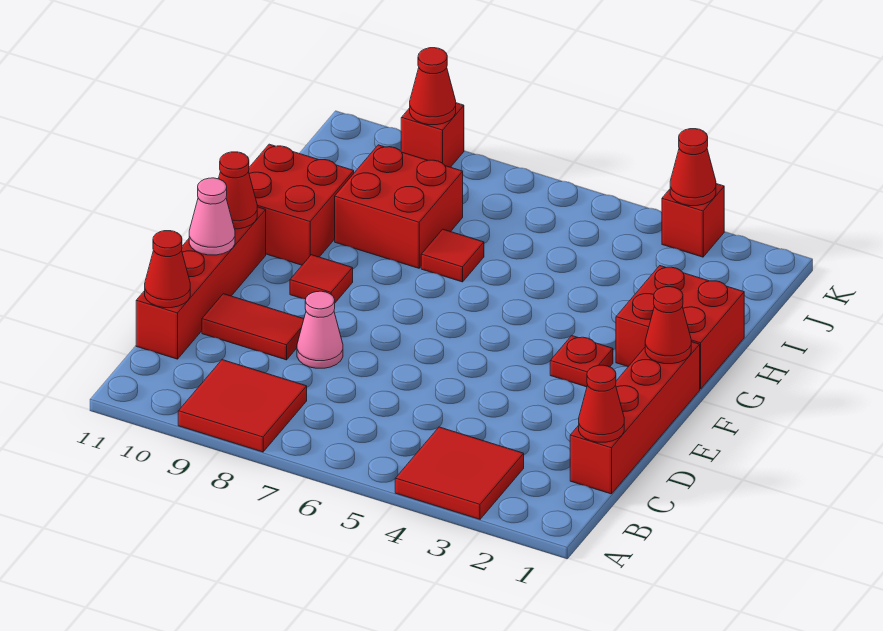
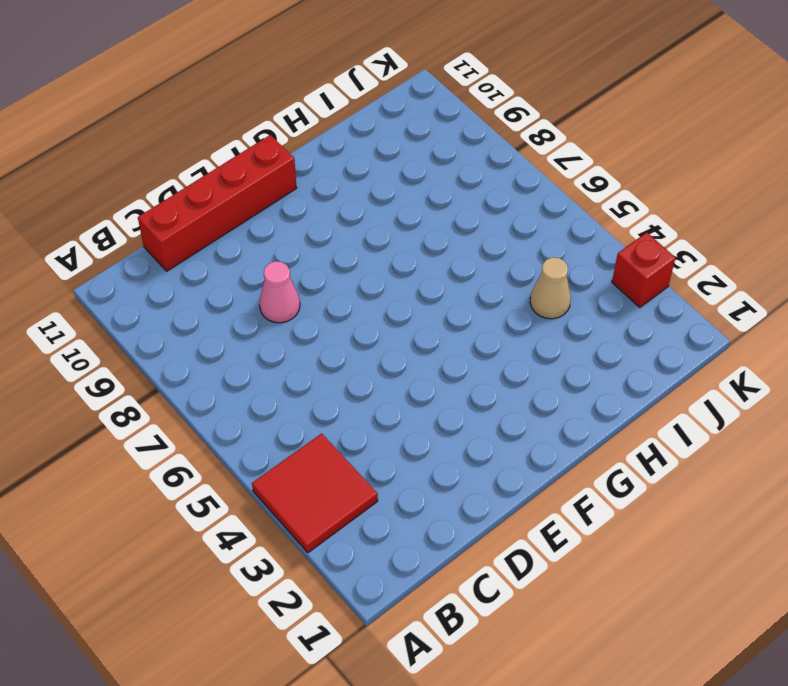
tan 1x1 cone [530,257,571,319] -> none
none -> red 2x2 tile [178,360,307,452]
none -> red 1x4 brick [570,342,700,494]
none -> red 1x2 tile [202,294,304,360]

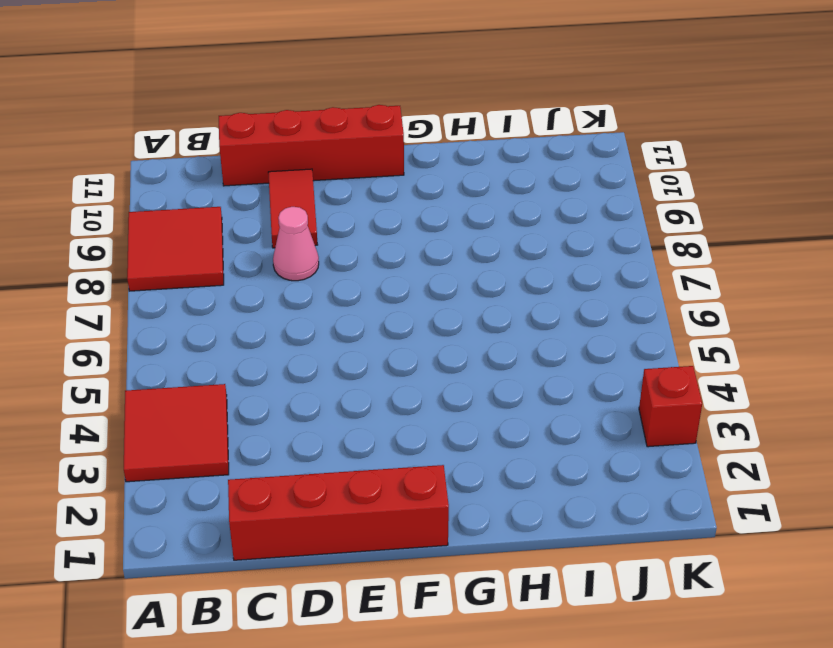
none -> red 1x1 plate [550,336,613,387]
none -> red 1x1 tile [290,255,353,303]
none -> red 2x2 brick [616,266,744,389]

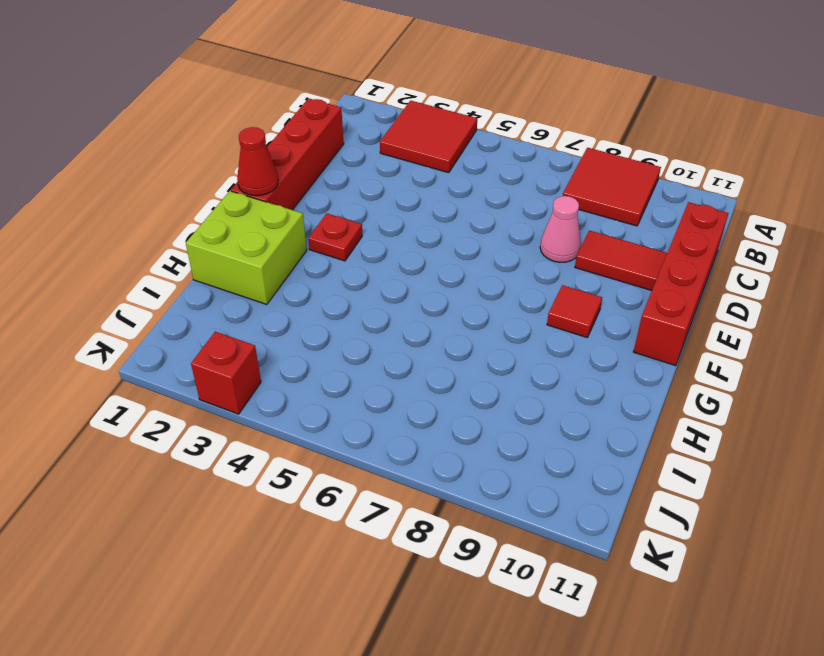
lime 2x2 brick [186,191,307,305] -> red 2x2 brick [616,266,744,389]
none -> red 2x2 brick [248,144,354,265]
none -> red 1x1 tile [421,229,484,282]
none -> red 2x2 brick [335,145,463,268]

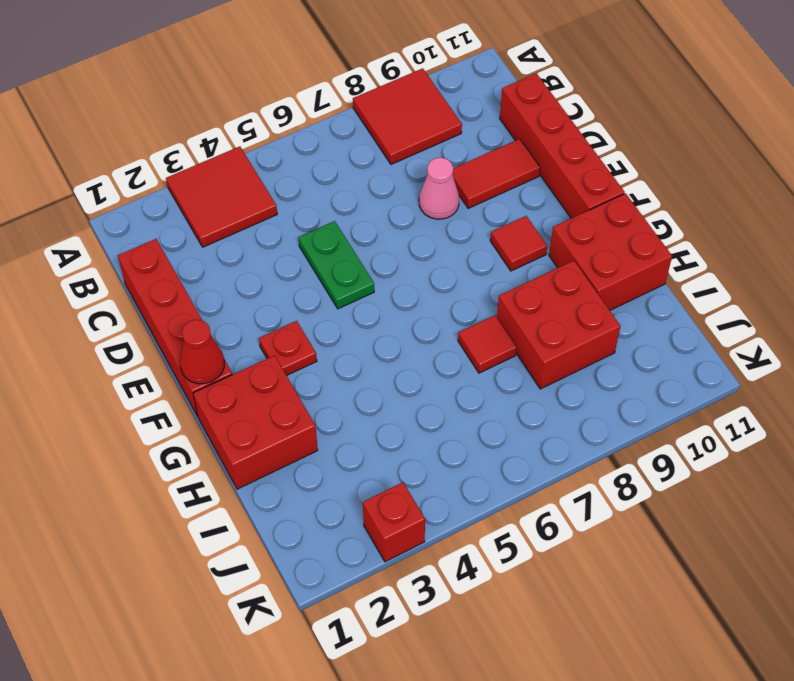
green 1x2 plate [298,221,374,309] -> none
none -> red 1x1 brick [401,103,464,167]
none -> red 1x1 cone [579,365,624,442]
none -> red 1x1 cone [145,231,190,308]

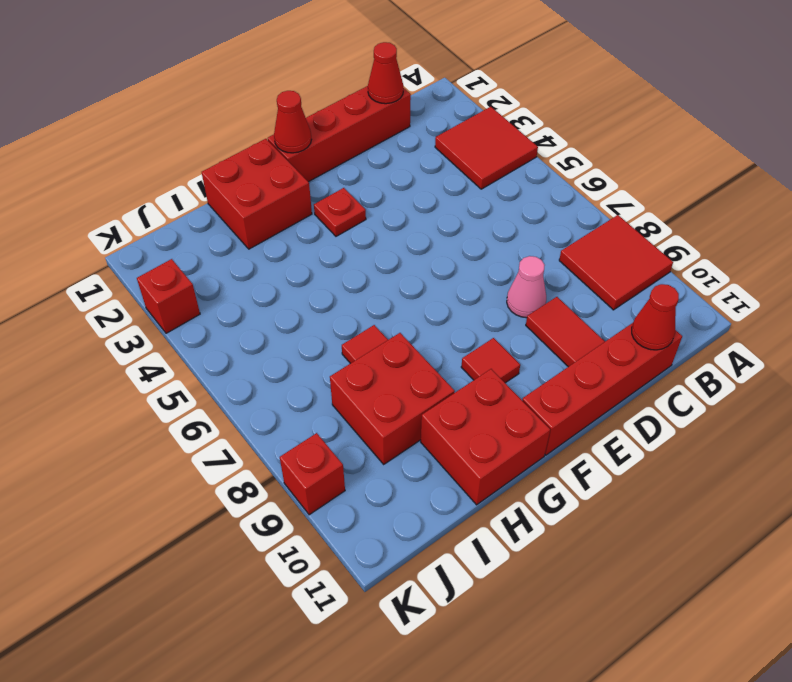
none -> pink 1x1 cone [189,178,235,255]
none -> red 1x1 cone [219,152,257,229]
none -> red 1x1 cone [670,129,716,206]

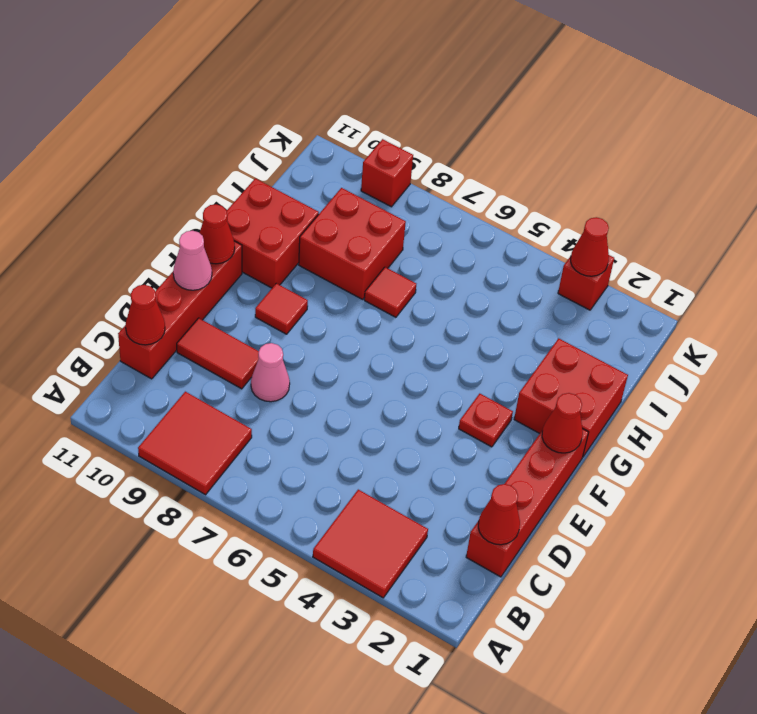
none -> red 1x1 cone [410,48,456,125]

